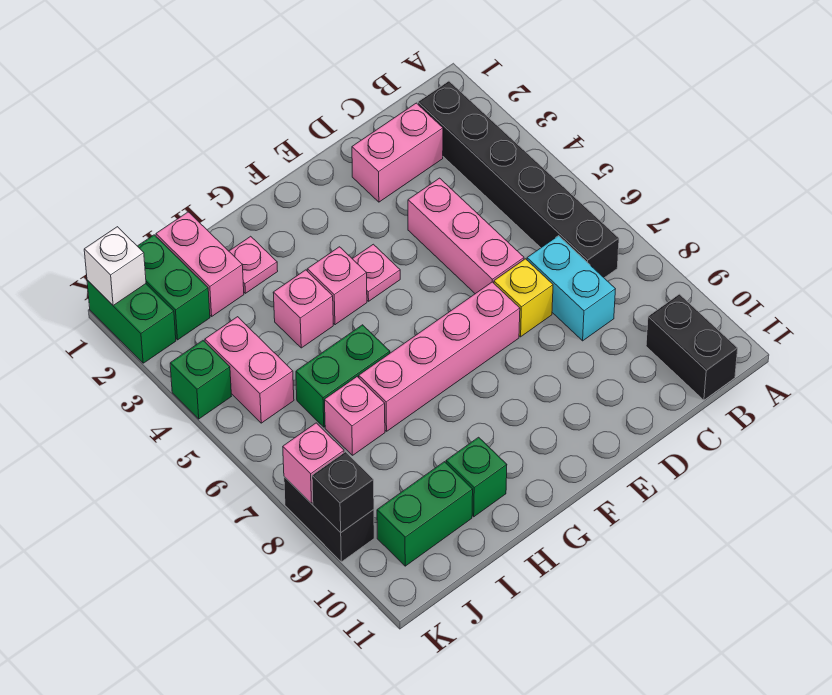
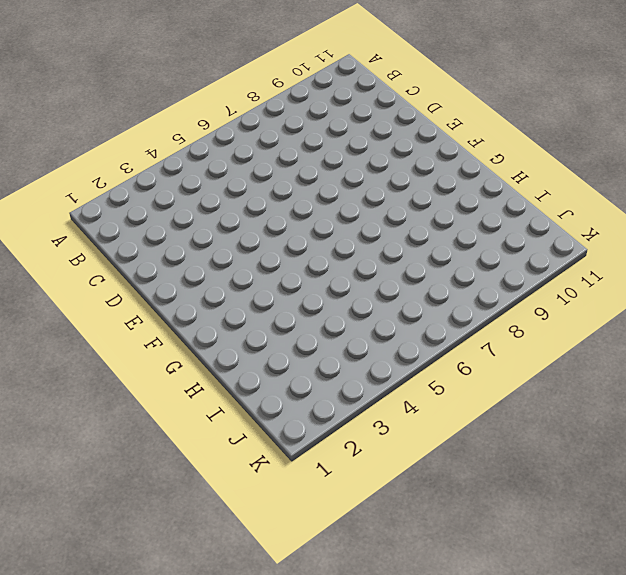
none -> black 1x6 brick [418,81,619,278]
none -> black 1x2 brick [646,294,738,400]
none -> pink 1x2 brick [352,103,443,202]

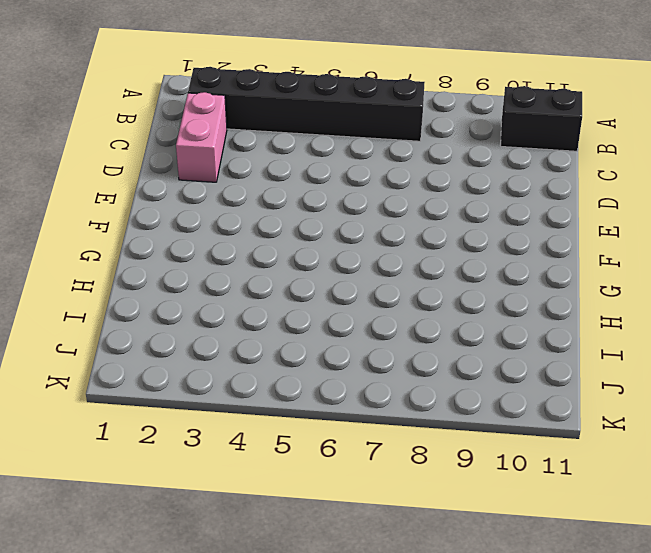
none -> cyan 1x2 brick [527,236,615,341]
none -> pink 1x3 brick [408,178,524,294]
none -> yellow 1x1 brick [494,259,553,337]

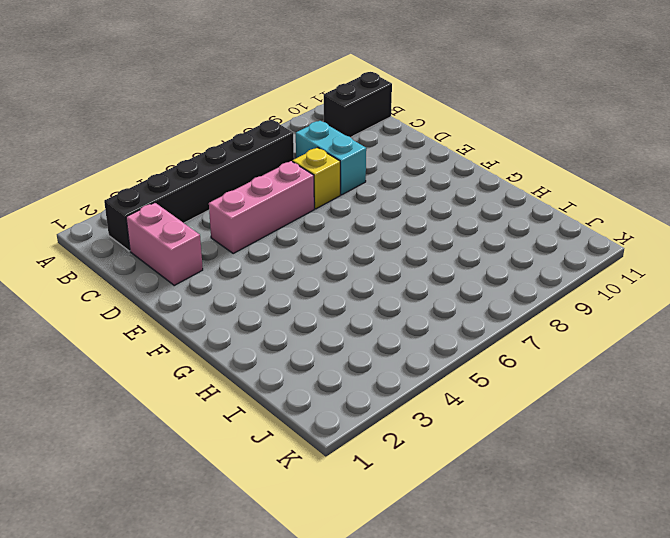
cyan 1x2 brick [296,121,366,195] -> cyan 1x2 brick turned to [527,236,615,341]
none -> pink 1x4 brick [359,282,520,431]
none -> pink 1x1 plate [353,244,400,301]
none -> pink 1x1 brick [307,247,367,325]

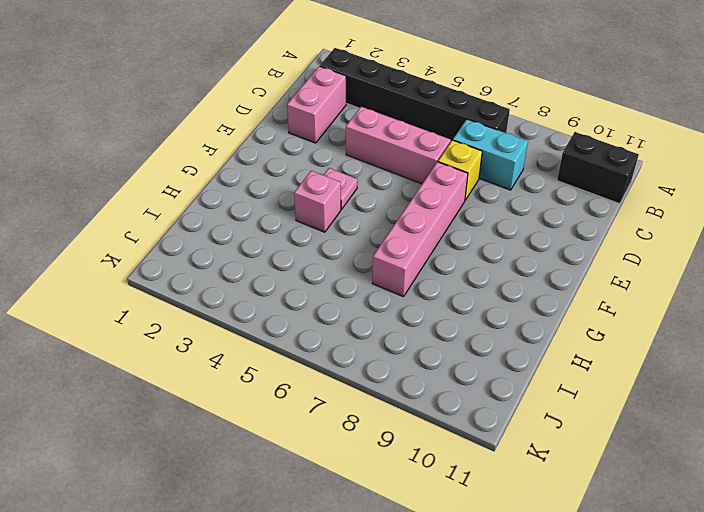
none -> pink 1x1 plate [229,236,278,293]
none -> pink 1x1 brick [273,270,333,348]
none -> green 1x2 brick [296,325,390,427]

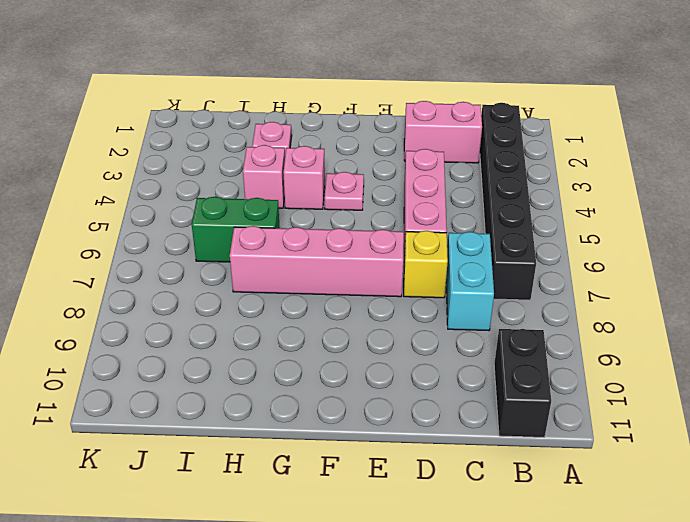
none -> green 1x1 brick [446,437,507,517]
none -> pink 1x2 brick [156,212,244,316]
none -> pink 1x1 brick [325,377,385,455]

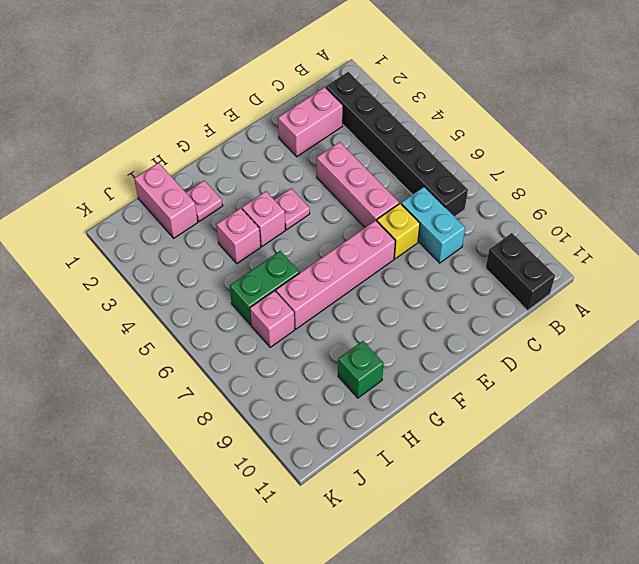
none -> green 1x2 brick [377,462,473,566]
none -> green 1x2 brick [138,235,210,340]
none -> pink 1x2 brick [205,317,294,423]

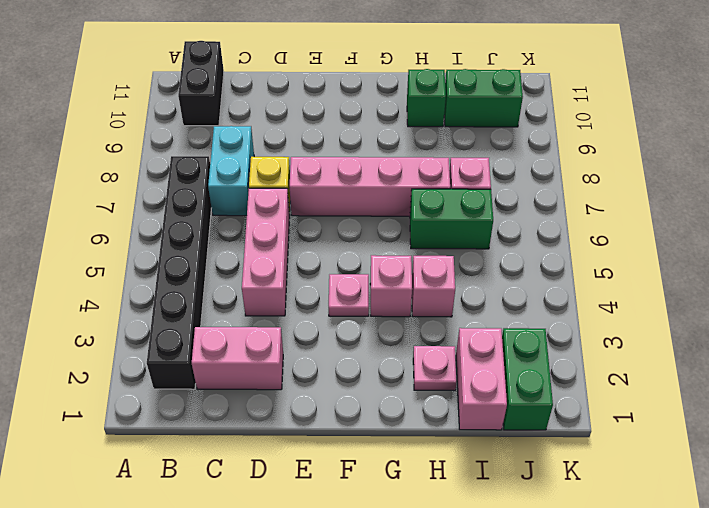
none -> pink 1x2 brick [205,317,294,423]
none -> green 1x2 brick [87,280,176,363]
none -> green 1x1 brick [170,341,231,419]

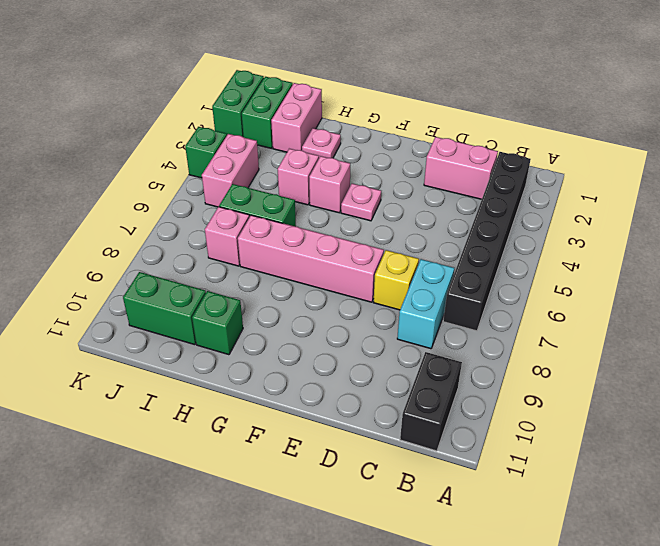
none -> pink 1x3 brick [408,178,524,294]
none -> black 1x2 brick [284,477,374,562]
none -> white 1x1 brick [84,227,146,305]

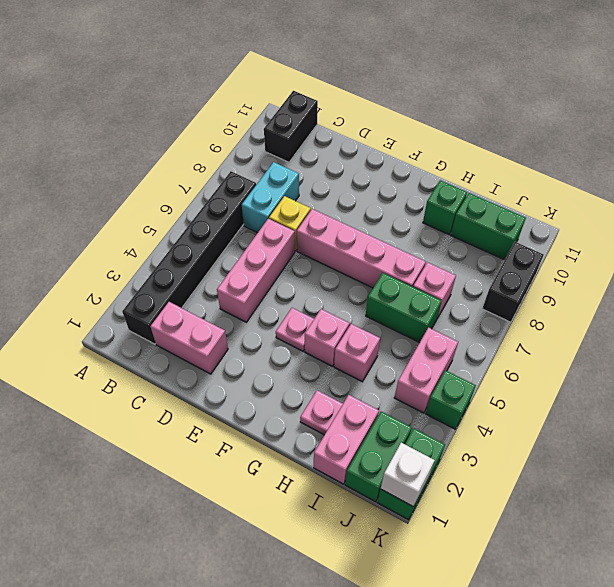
none -> pink 1x1 brick [283,423,344,503]
none -> black 1x1 brick [312,452,374,533]

